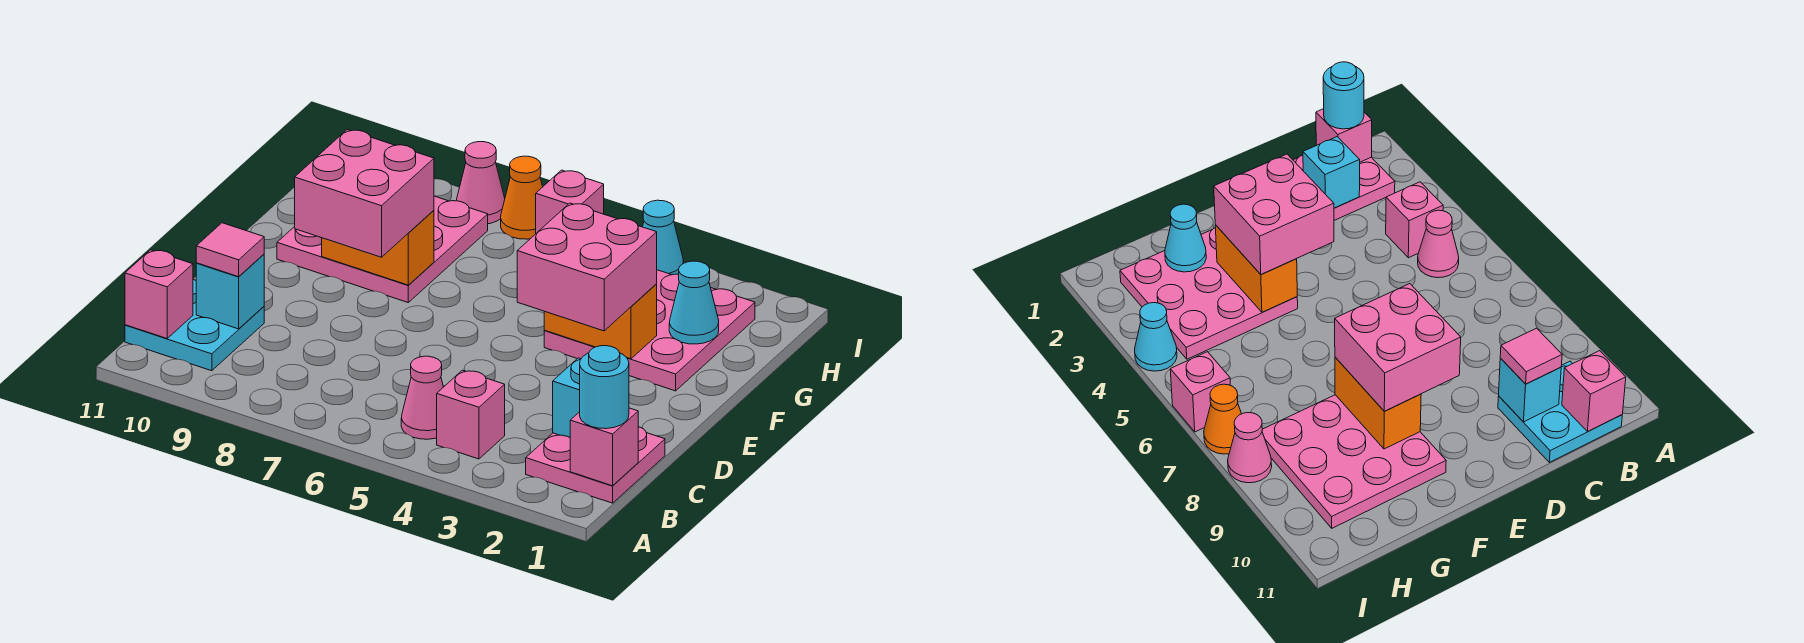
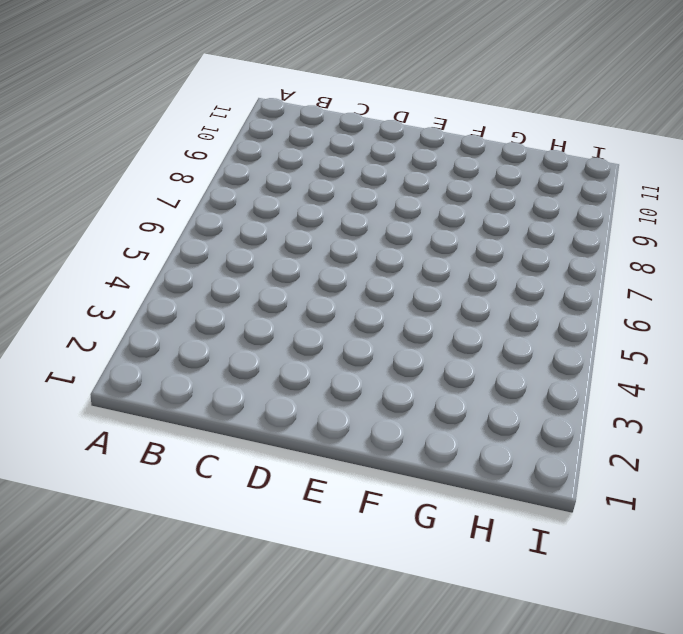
none -> pink 2x2 plate [526,427,665,503]
none -> pink 1x1 brick [437,370,505,459]
none -> pink 1x1 cone [401,356,443,439]

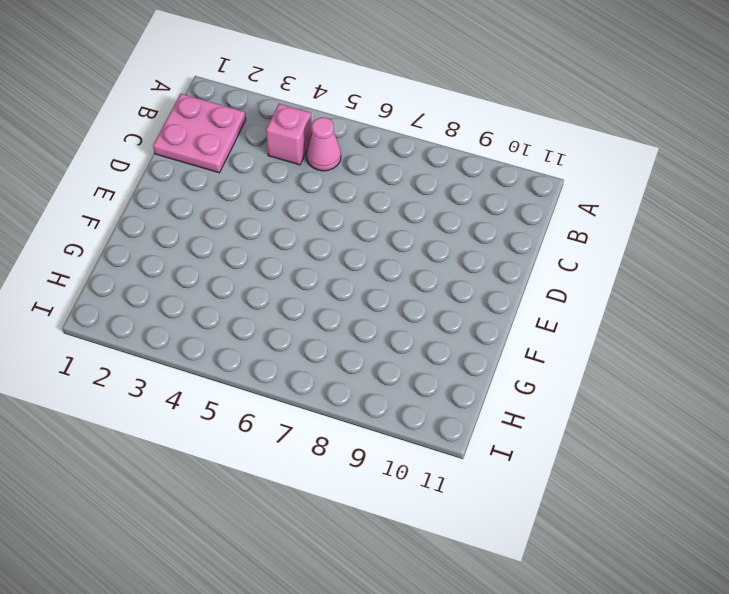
none -> cyan 2x2 plate [125,280,264,371]
none -> pink 3x3 plate [544,270,755,391]
none -> pink 3x3 plate [277,196,488,302]

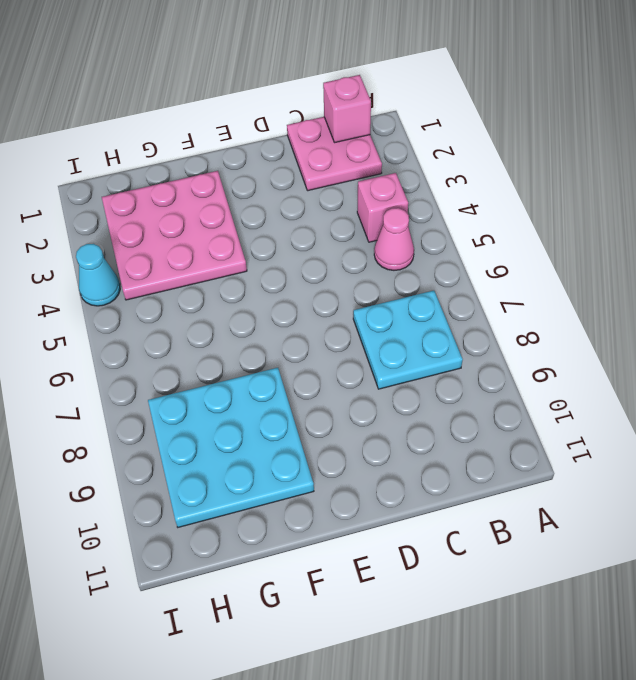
cyan 2x2 plate [353,291,463,389] -> cyan 2x2 plate moved to [125,280,264,371]
cyan 3x3 plate [148,368,314,527] -> pink 3x3 plate [277,196,488,302]
none -> pink 1x1 brick [536,170,604,233]
none -> orange 1x1 cone [501,156,543,239]
none -> pink 1x1 cone [456,142,505,224]

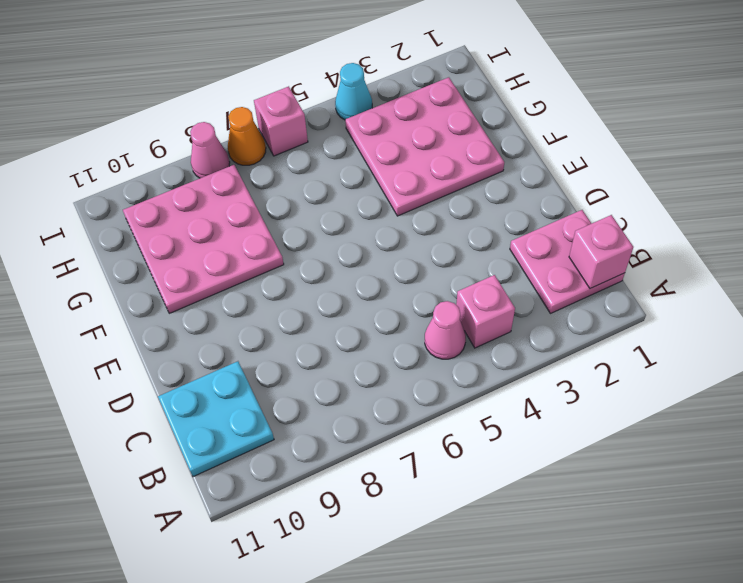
none -> pink 1x1 brick [125,250,193,338]
none -> cyan 1x1 brick [553,358,581,437]
none -> cyan 1x1 brick [196,254,264,329]

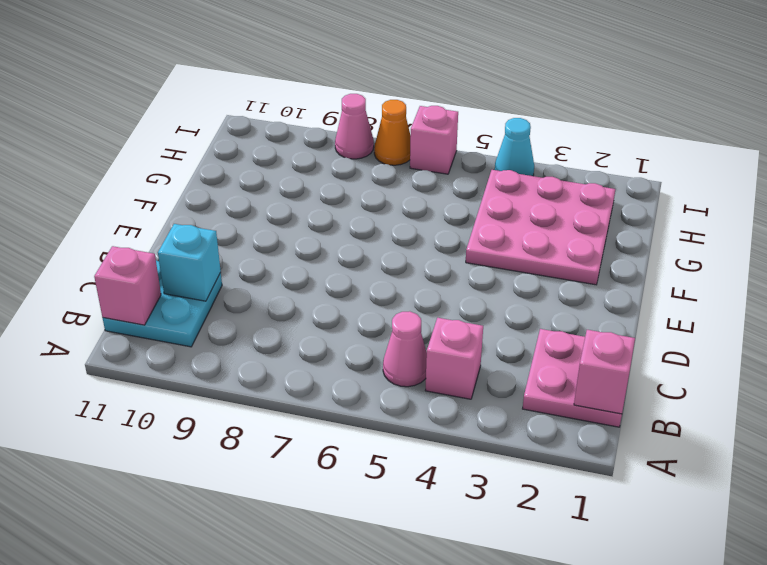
none -> pink 3x3 plate [277,196,488,302]
none -> cyan 1x1 brick [553,358,581,437]
none -> orange 1x2 brick [544,284,657,359]

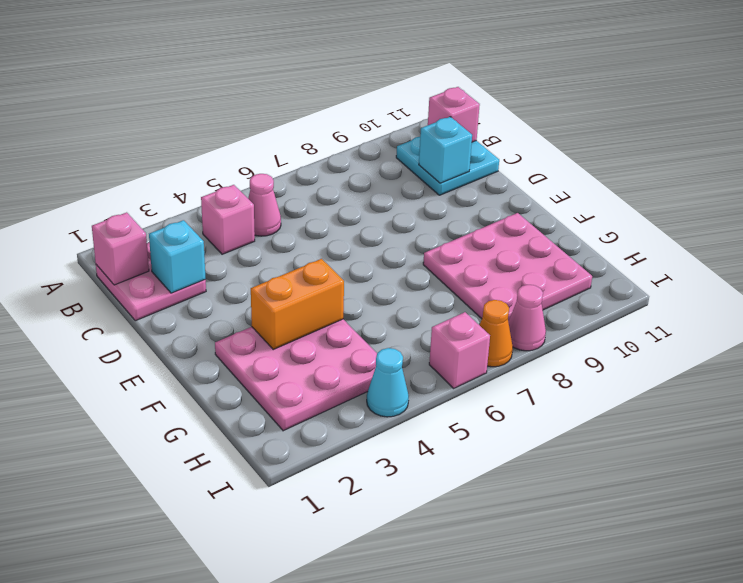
none -> orange 1x2 brick [322,210,434,285]
none -> cyan 1x1 cone [669,261,719,344]
none -> cyan 1x1 round brick [580,346,629,429]

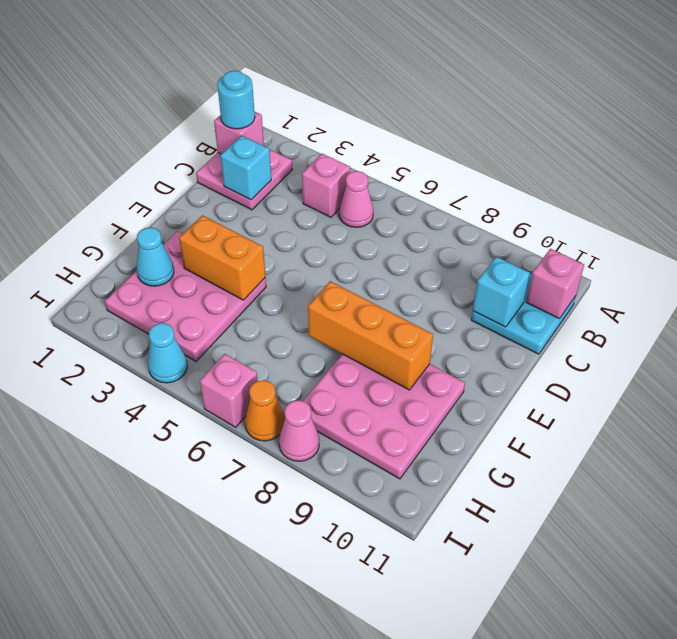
orange 1x3 brick [308,281,433,390] -> orange 1x2 brick [322,210,434,285]
none -> pink 1x1 tile [196,223,264,277]
none -> pink 2x2 brick [517,203,657,331]
none -> pink 2x2 brick [295,130,434,257]

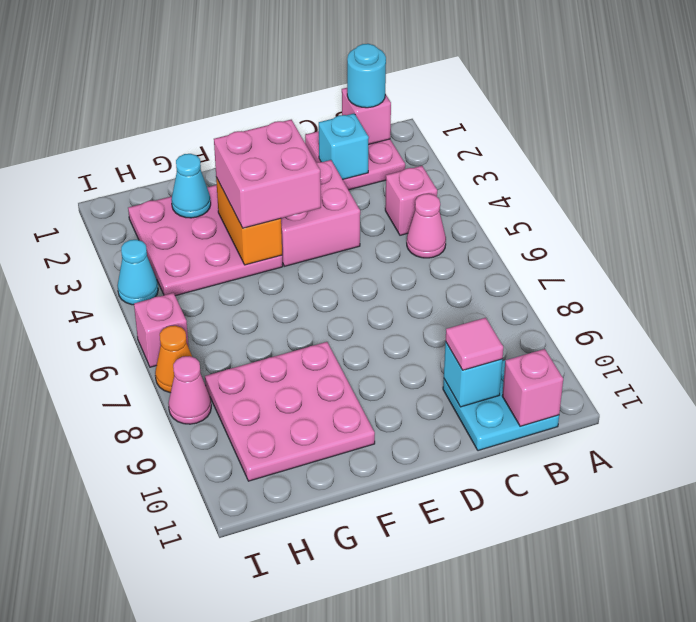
pink 2x2 brick [281,160,360,266] -> pink 2x2 brick moved to [295,130,434,257]
none -> orange 1x2 brick [322,210,434,285]

